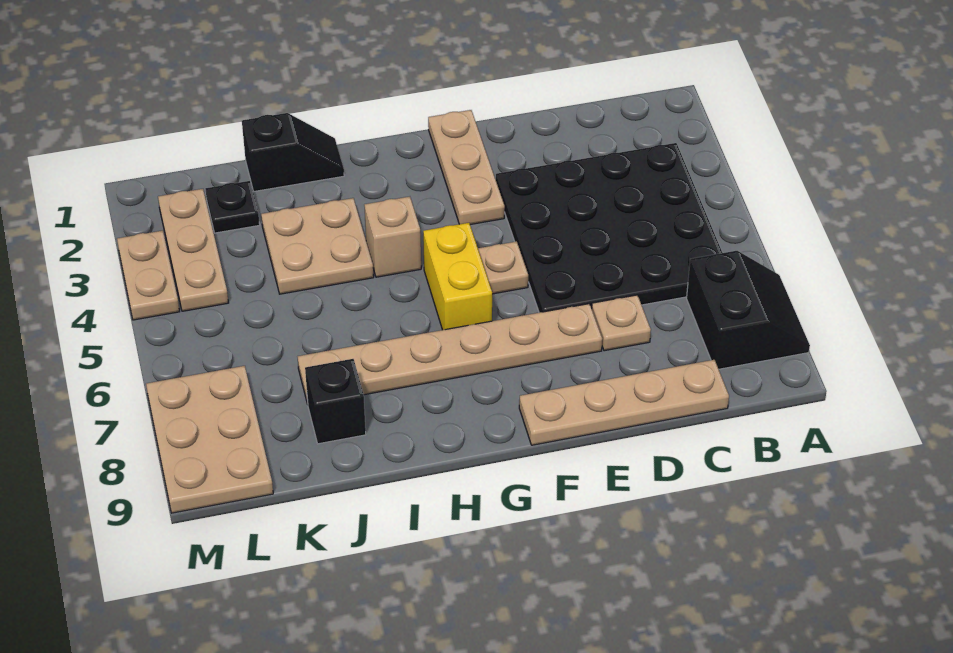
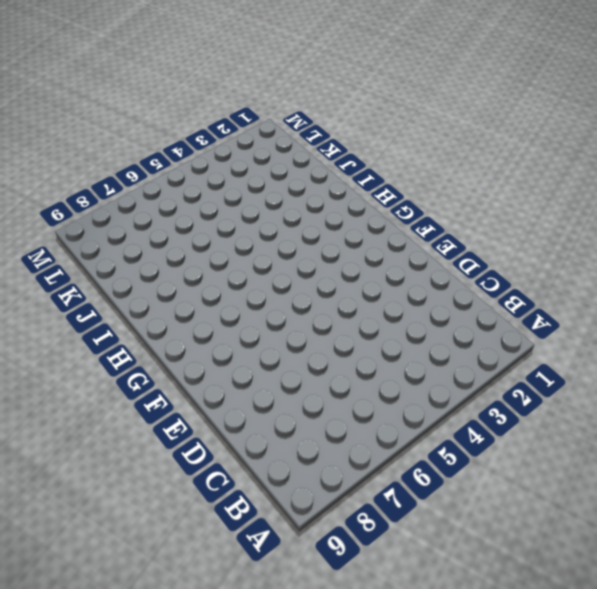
none -> black 2x2 slope [687,251,810,369]
none -> black 4x4 plate [496,143,722,313]
none -> tan 1x4 plate [519,360,729,445]

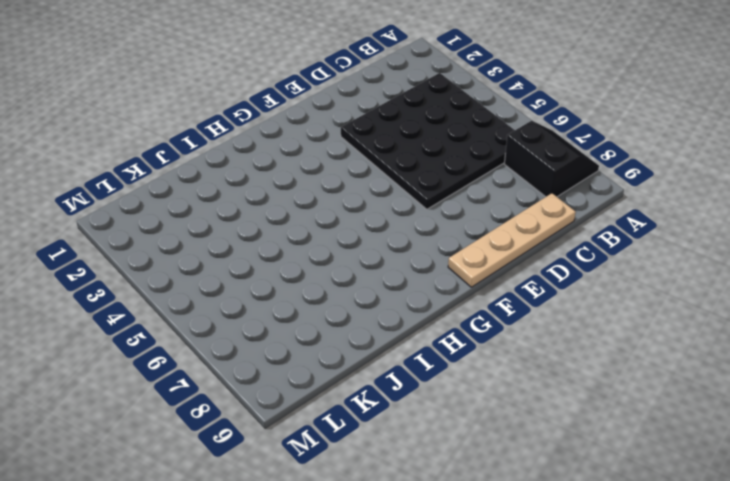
none -> tan 1x1 plate [592,295,651,351]
none -> tan 1x6 plate [298,304,602,404]
none -> tan 1x3 plate [428,110,505,225]

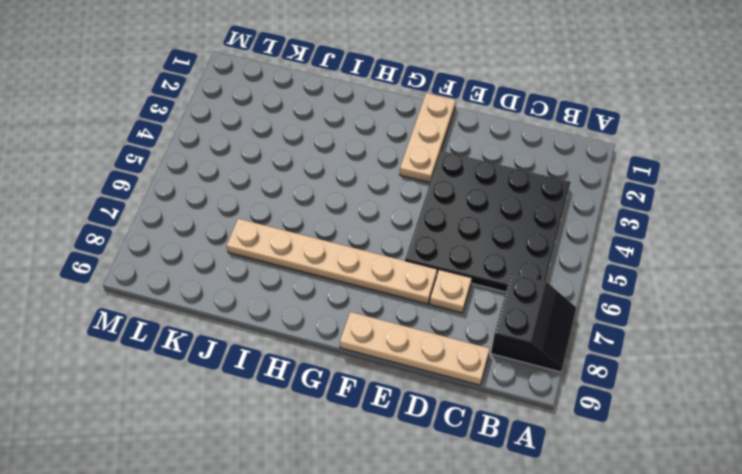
none -> tan 1x1 plate [478,241,528,294]
none -> yellow 1x2 brick [423,223,492,330]
none -> tan 1x1 brick [364,197,421,277]

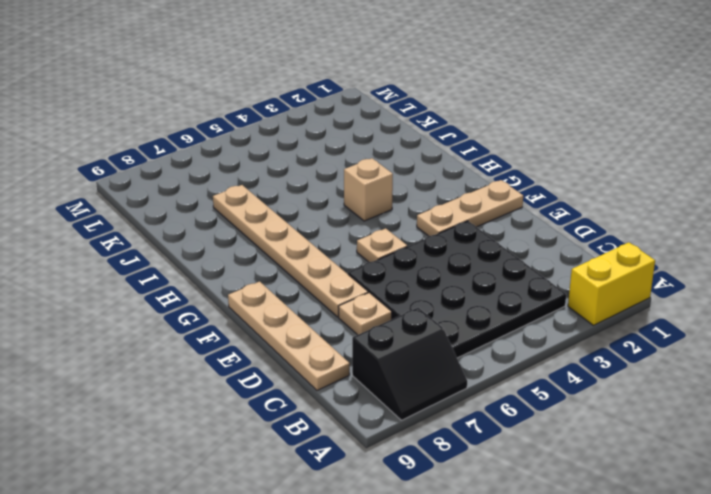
yellow 1x2 brick [568,242,655,325] -> yellow 1x2 brick moved to [423,223,492,330]
none -> black 1x2 slope [242,113,344,192]
none -> tan 2x2 plate [261,198,374,294]
none -> black 1x1 brick [305,359,366,444]

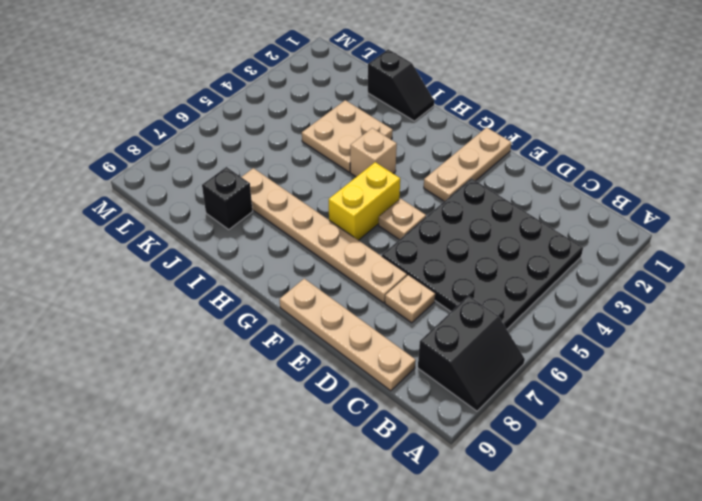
none -> black 1x1 plate [205,181,260,233]
none -> tan 1x3 plate [158,189,228,311]
none -> tan 2x3 plate [146,366,273,513]

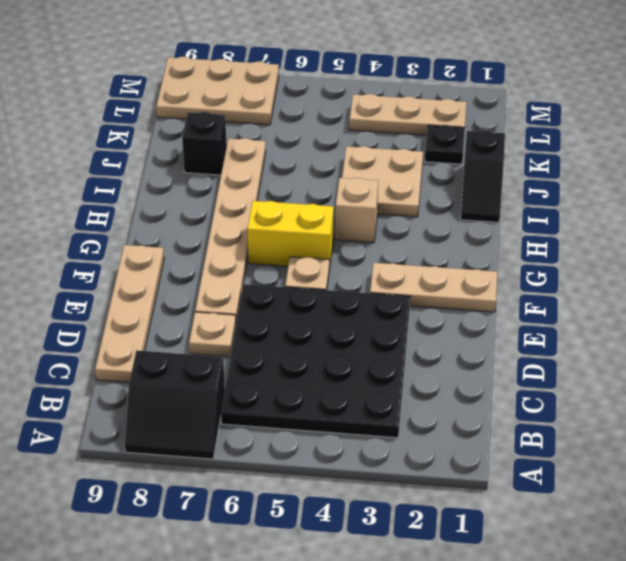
none -> tan 1x2 plate [117,231,180,320]

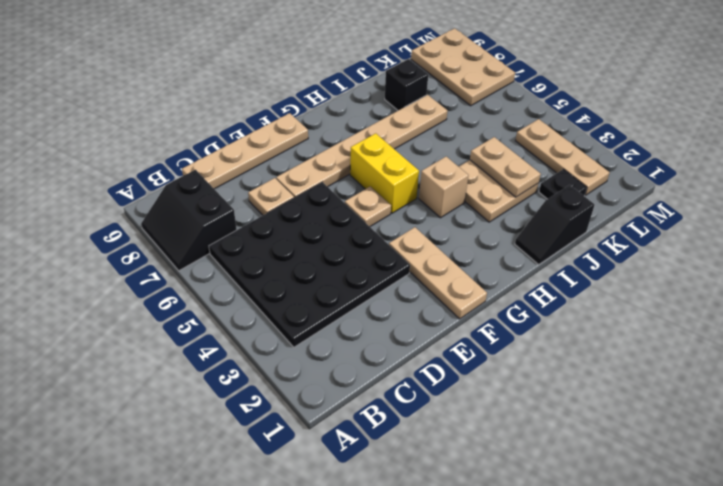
tan 1x2 plate [470,137,541,197] -> tan 1x2 plate moved to [117,231,180,320]

